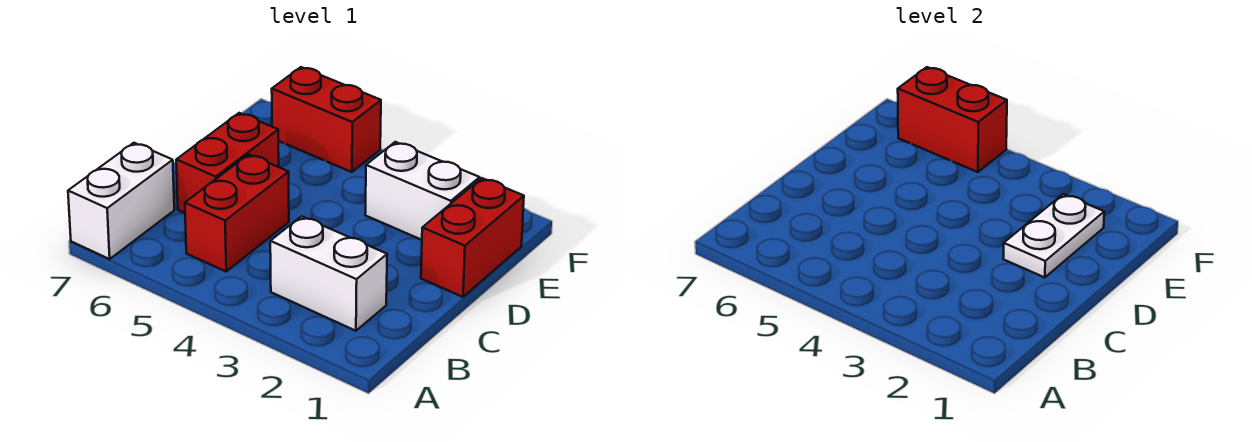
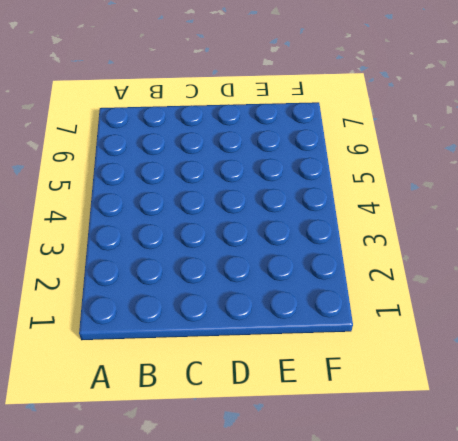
none -> white 1x2 brick [68,143,174,259]
none -> white 1x2 brick [270,216,387,331]

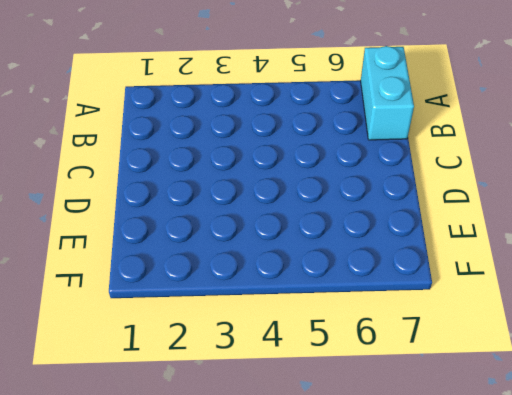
cyan 1x2 brick [361,46,414,140] -> white 1x2 brick [68,143,174,259]
none -> white 1x2 brick [270,216,387,331]
none -> red 1x2 brick [185,154,289,271]

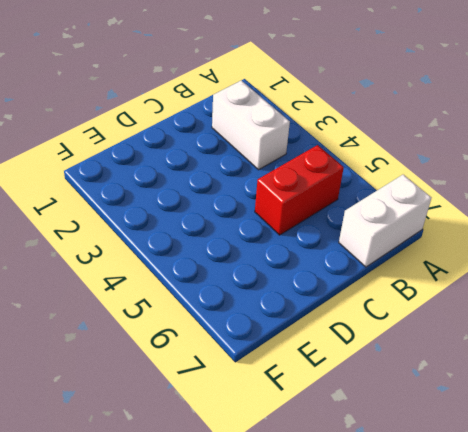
none -> red 1x2 brick [176,113,279,213]
none -> red 1x2 brick [421,178,524,297]

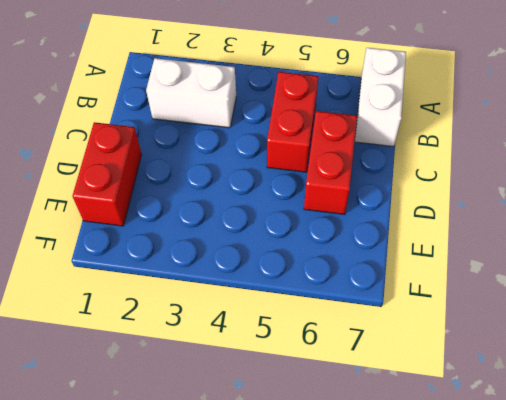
none -> white 1x2 brick [365,142,480,240]
none -> red 1x2 brick [272,67,381,172]

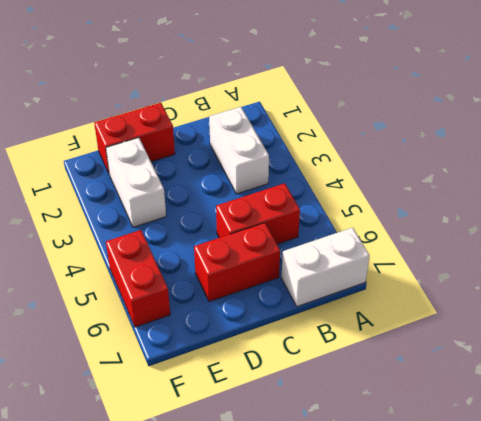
none -> white 1x2 plate [1003,194,1104,278]
none -> red 1x2 brick [898,67,1007,172]

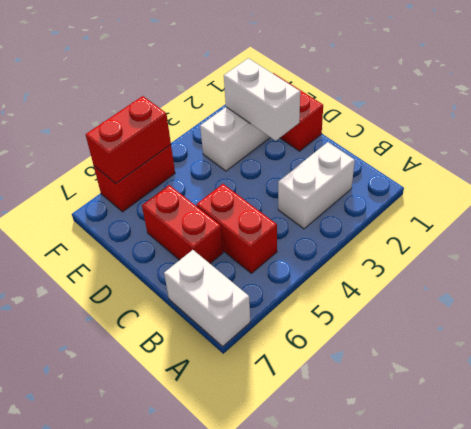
white 1x2 brick [224,58,300,141] -> white 1x2 plate [1003,194,1104,278]

